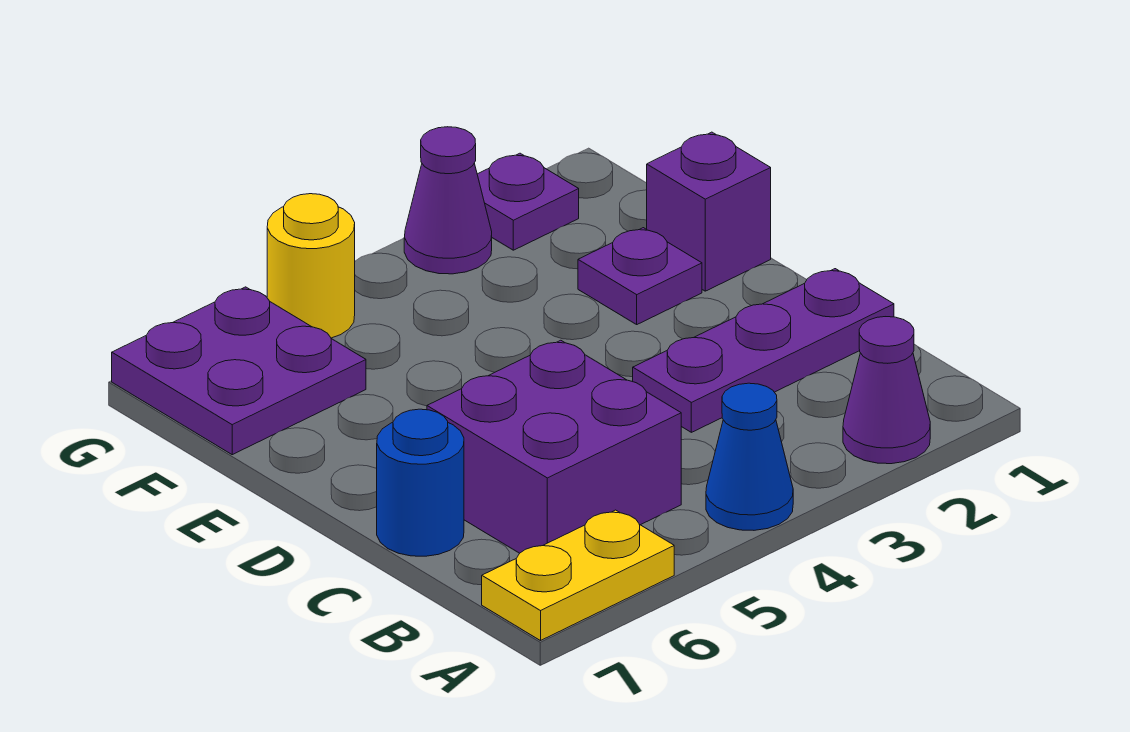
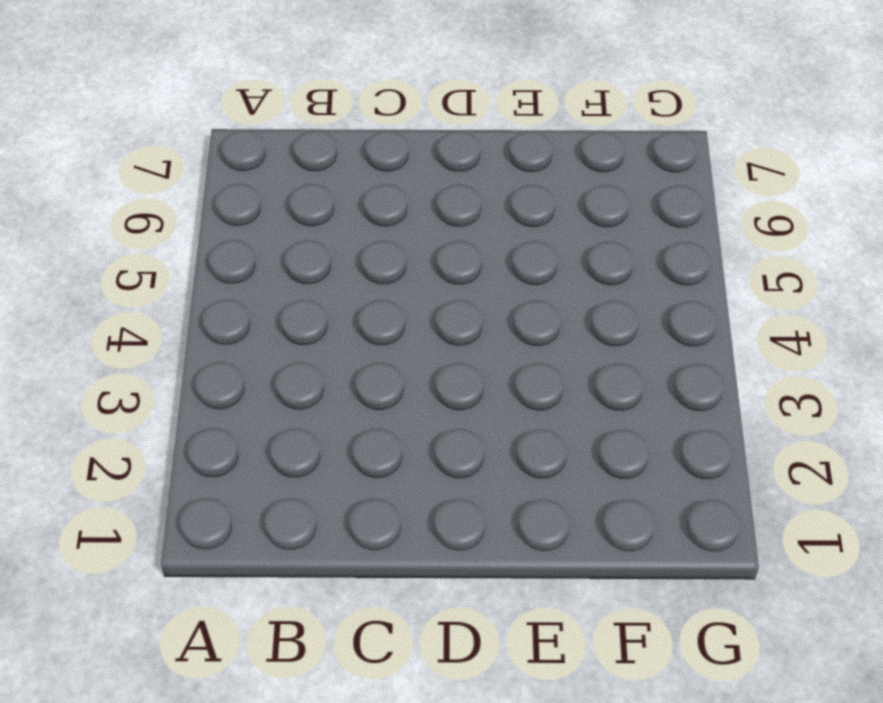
none -> purple 1x1 cone [843,317,930,464]
none -> blue 1x1 cone [706,383,793,530]
none -> yellow 1x2 plate [482,510,674,641]

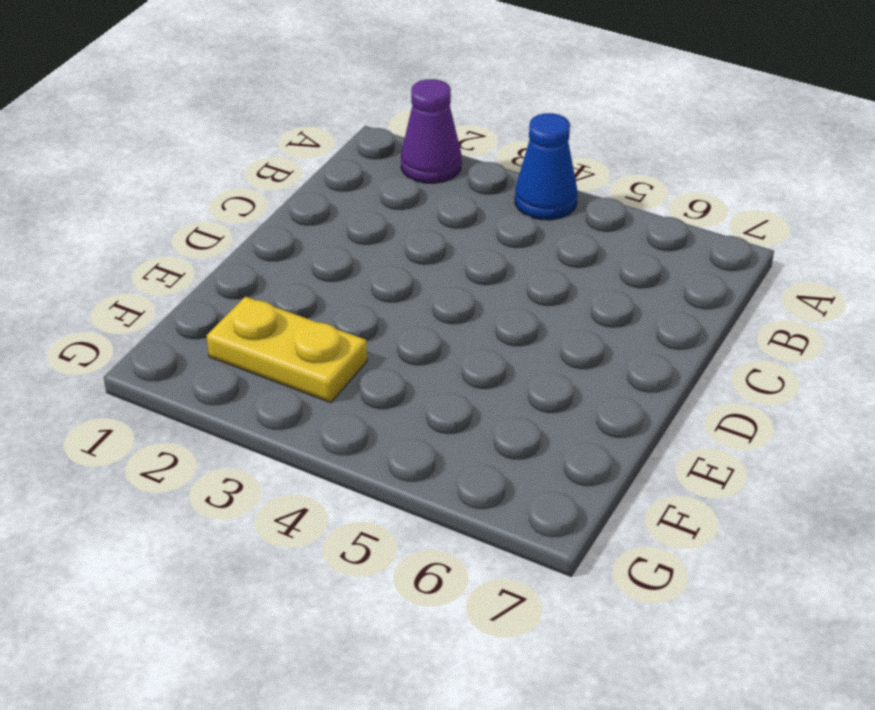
yellow 1x2 plate [207,297,367,403] -> yellow 1x2 plate moved to [482,510,674,641]
none -> purple 2x2 brick [427,340,681,553]
none -> purple 1x3 plate [633,269,894,432]
none -> blue 1x1 round brick [377,409,464,556]

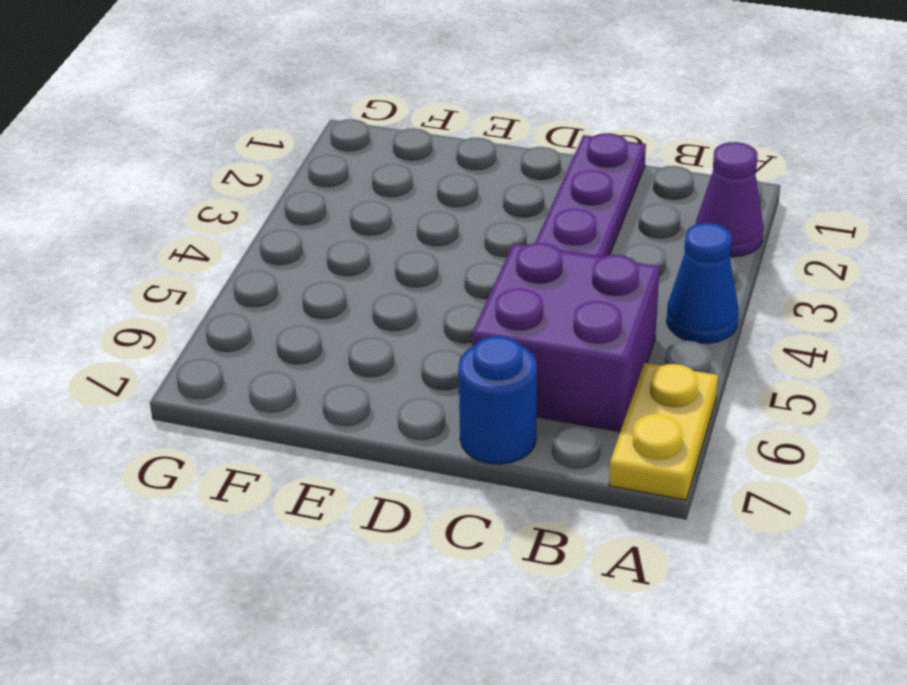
none -> purple 1x1 brick [647,132,771,291]
none -> purple 1x1 plate [578,228,702,324]
none -> purple 2x2 plate [112,287,366,455]

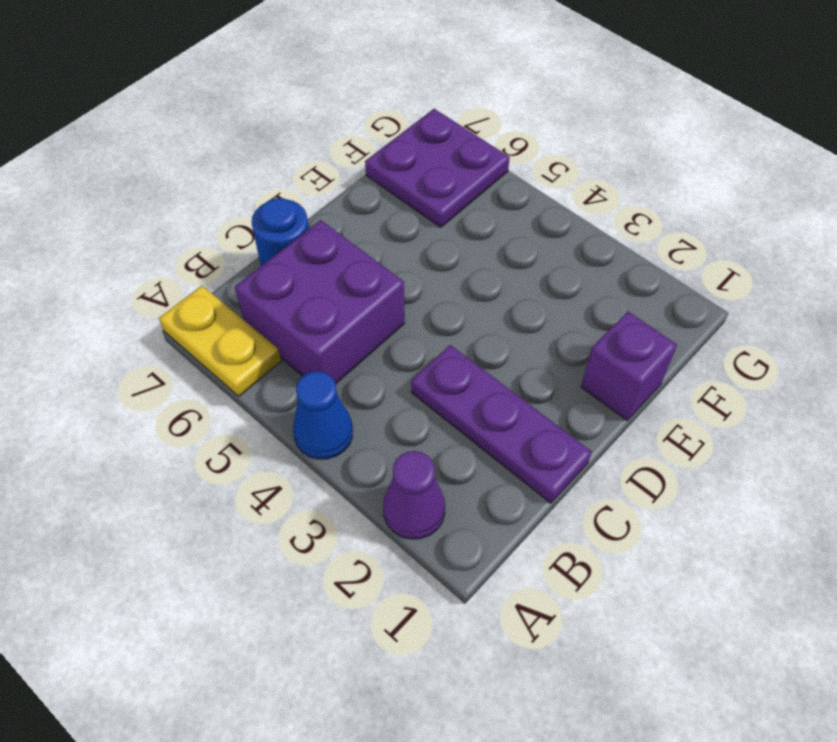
none -> purple 1x1 plate [578,228,702,324]
none -> purple 1x1 plate [477,153,579,250]
none -> purple 1x1 cone [404,127,492,274]

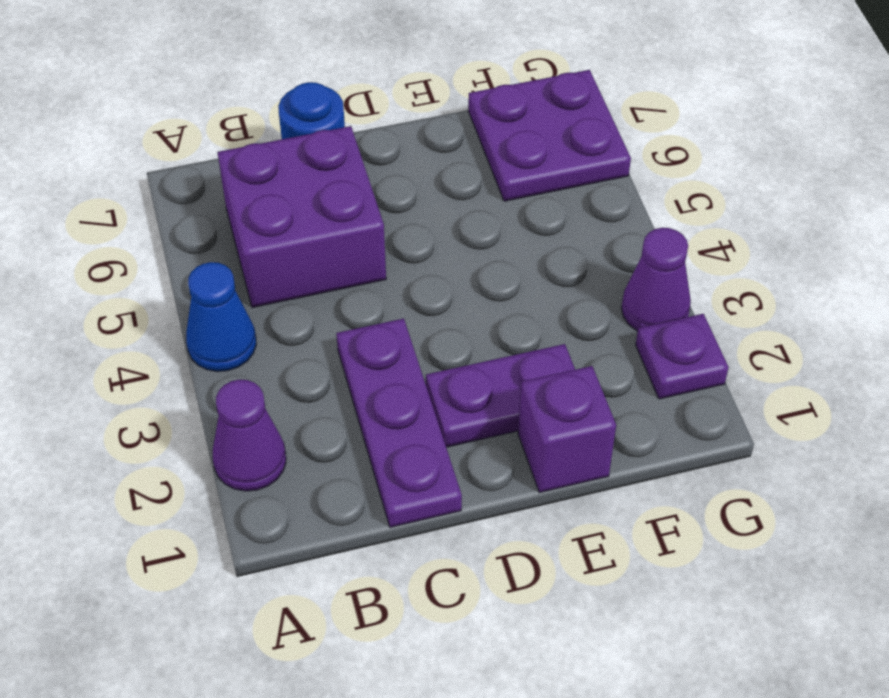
purple 1x2 plate [426,344,575,447] -> purple 1x1 plate [578,228,702,324]
none -> yellow 1x2 plate [482,510,674,641]
none -> yellow 1x1 round brick [267,194,355,338]

